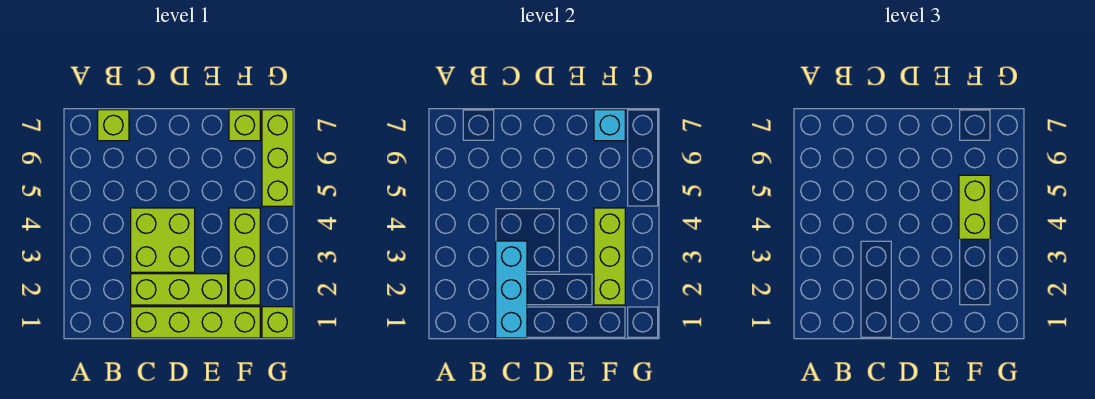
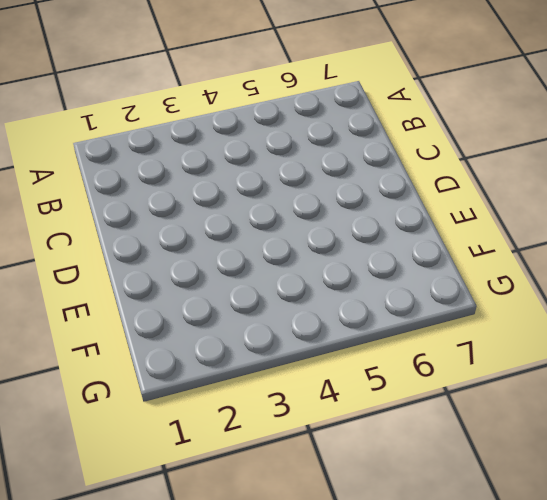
none -> lime 1x1 brick [98,110,129,141]
none -> lime 1x4 brick [131,307,260,338]
none -> lime 1x3 brick [131,274,228,305]

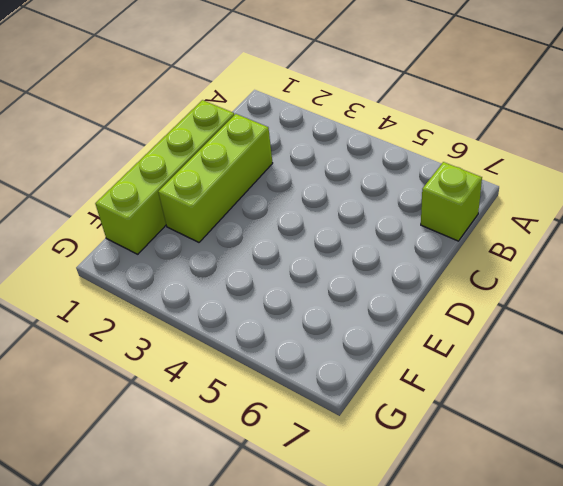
none -> lime 2x2 brick [131,208,195,272]
none -> lime 1x3 brick [229,208,260,305]
none -> lime 1x1 brick [229,110,260,141]

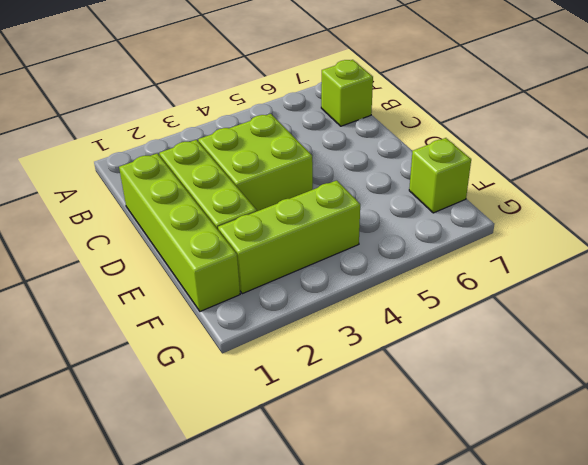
none -> lime 1x1 brick [262,307,293,338]
none -> lime 1x3 brick [262,110,293,206]
none -> cyan 1x3 brick [496,241,527,338]

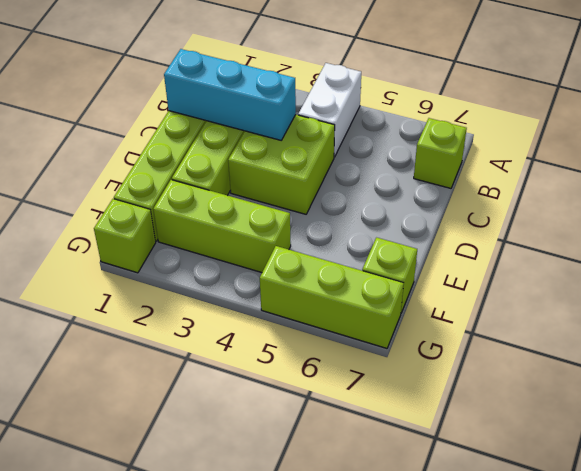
white 1x2 brick [298,63,361,157] -> none
none -> lime 1x3 brick [594,208,625,305]
none -> cyan 1x1 brick [594,110,625,141]
none -> lime 1x2 brick [959,175,990,239]

